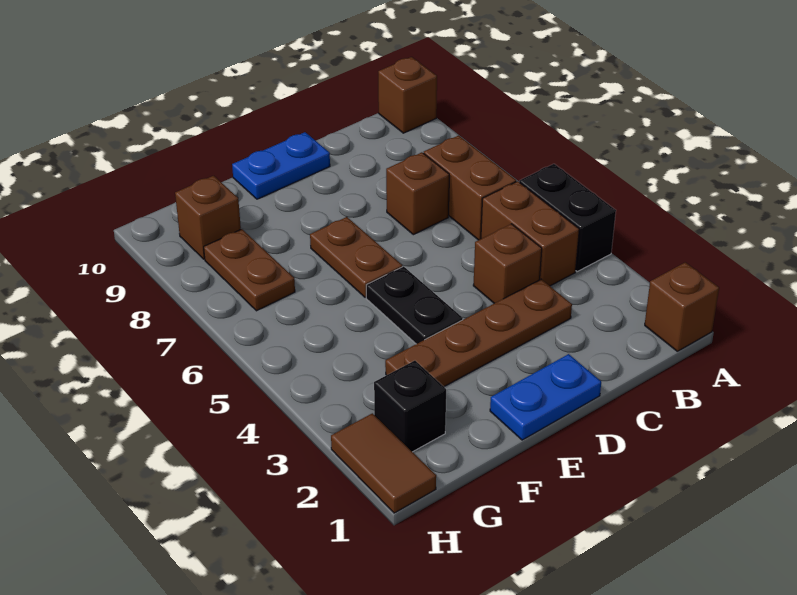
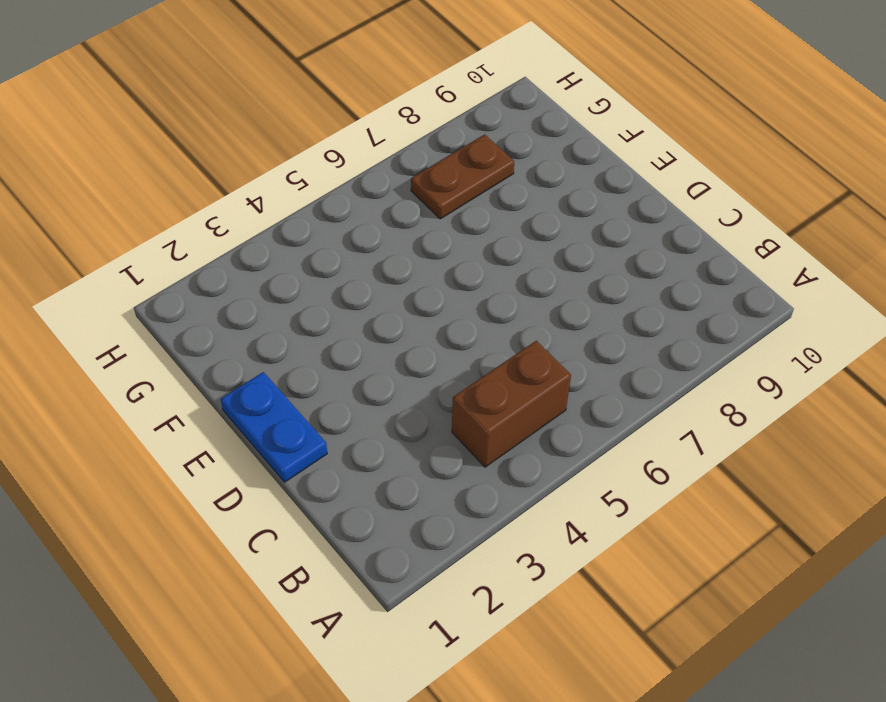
none -> brown 1x1 brick [645,262,719,351]
none -> black 1x2 brick [520,164,616,271]
none -> brown 1x1 brick [378,57,437,133]

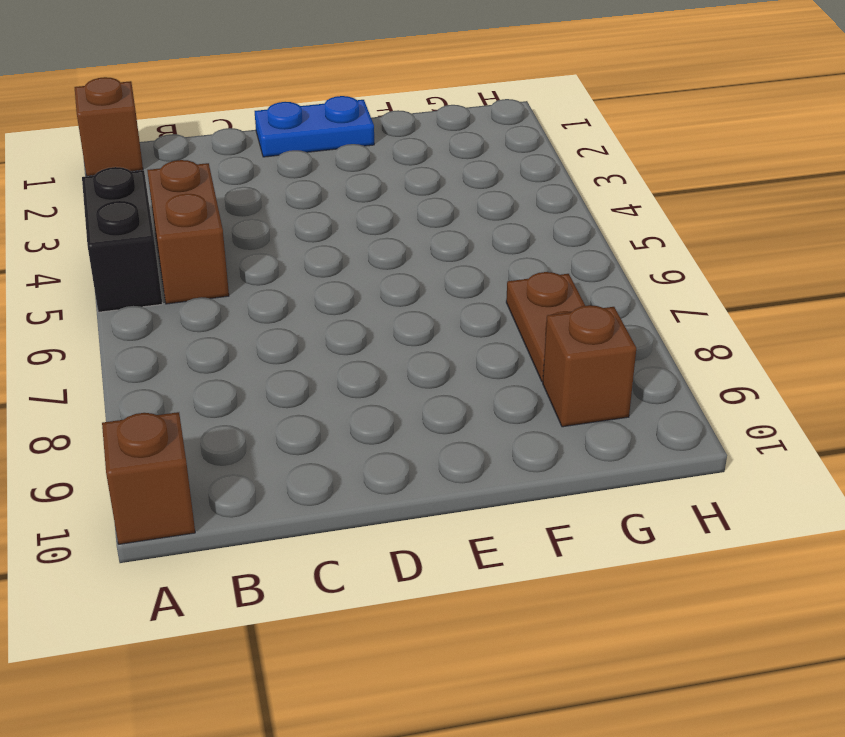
none -> brown 1x2 brick [424,136,516,240]
none -> brown 1x4 plate [385,279,572,387]
none -> brown 1x1 brick [473,224,542,303]

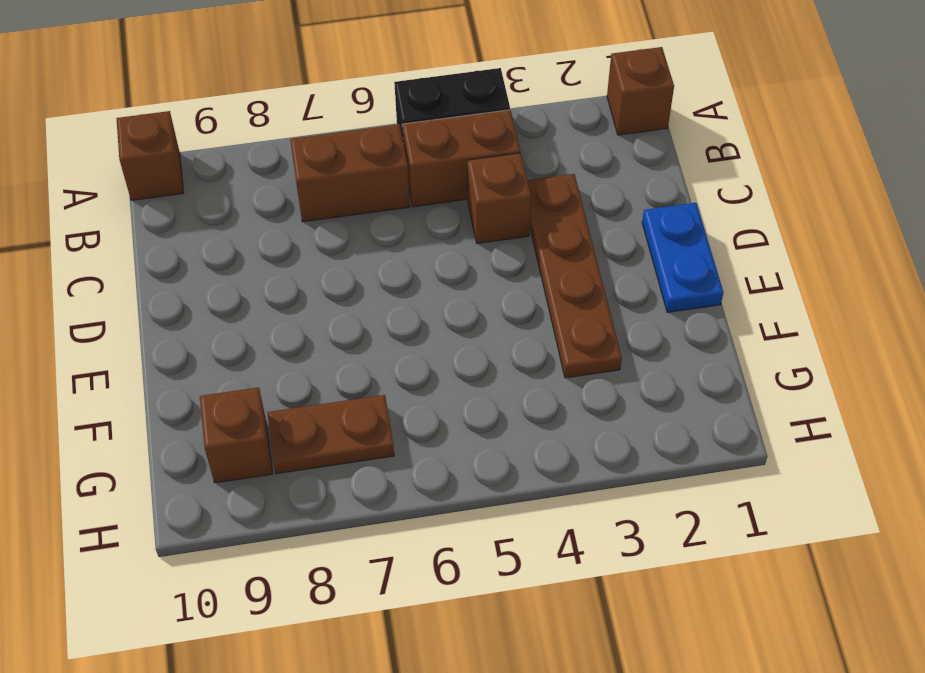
none -> brown 1x1 brick [386,152,449,235]
none -> blue 1x2 plate [232,132,330,199]
none -> black 1x2 plate [366,266,463,344]

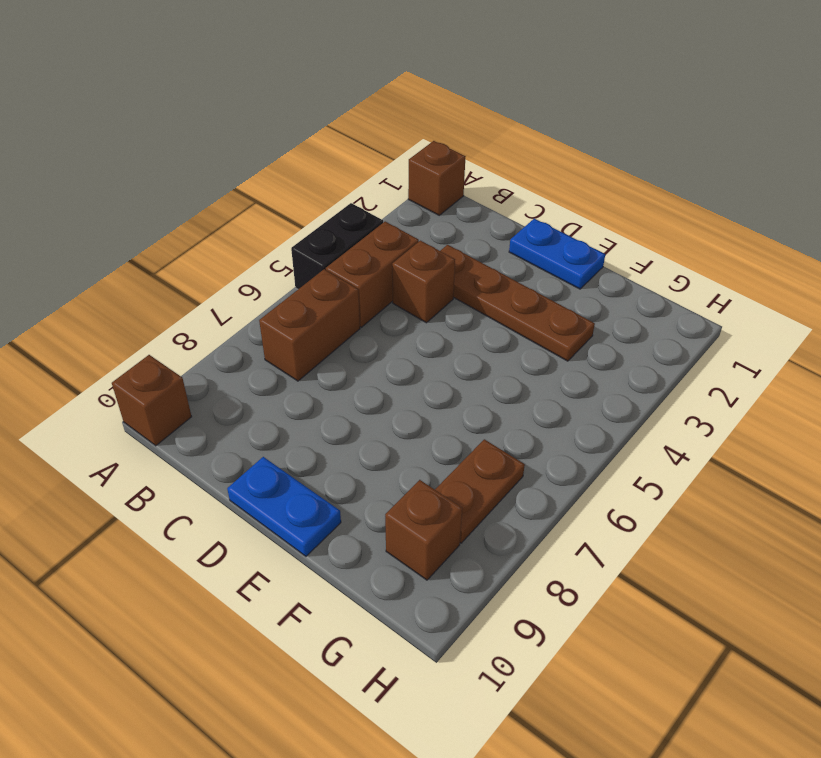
none -> brown 1x1 brick [386,152,449,235]
none -> black 1x2 plate [366,266,463,344]
none -> brown 1x2 plate [310,217,402,298]

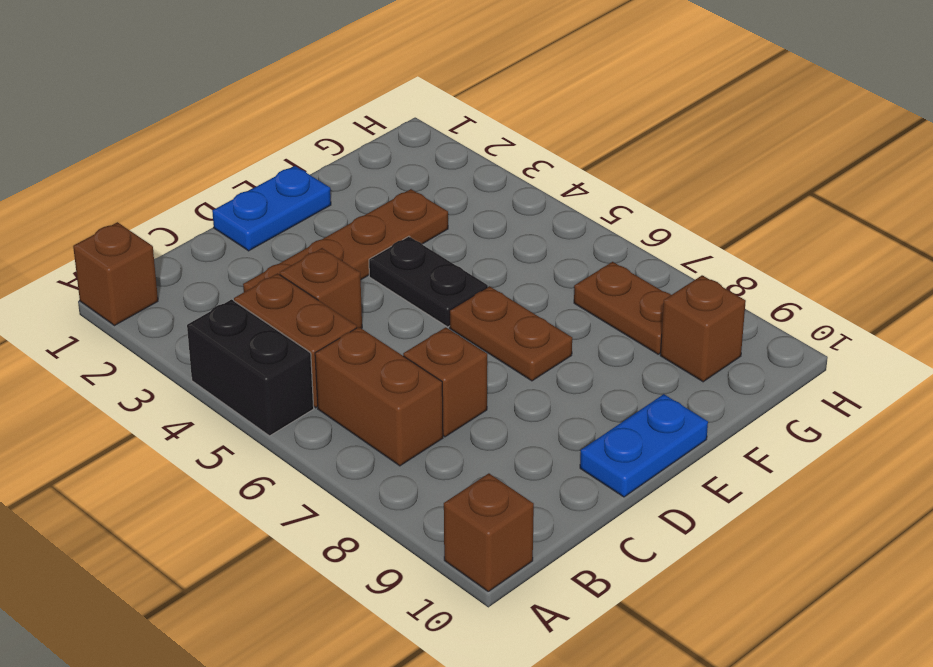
none -> black 1x1 brick [374,361,446,452]
none -> brown 1x2 tile [331,413,436,513]

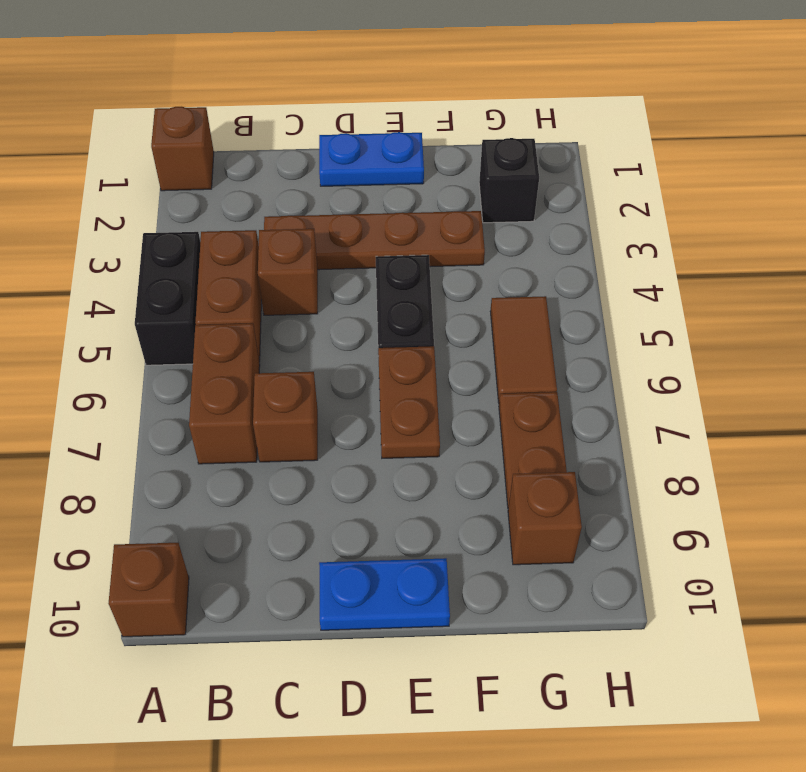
brown 1x2 tile [490,296,557,402] -> brown 1x2 tile moved to [331,413,436,513]

